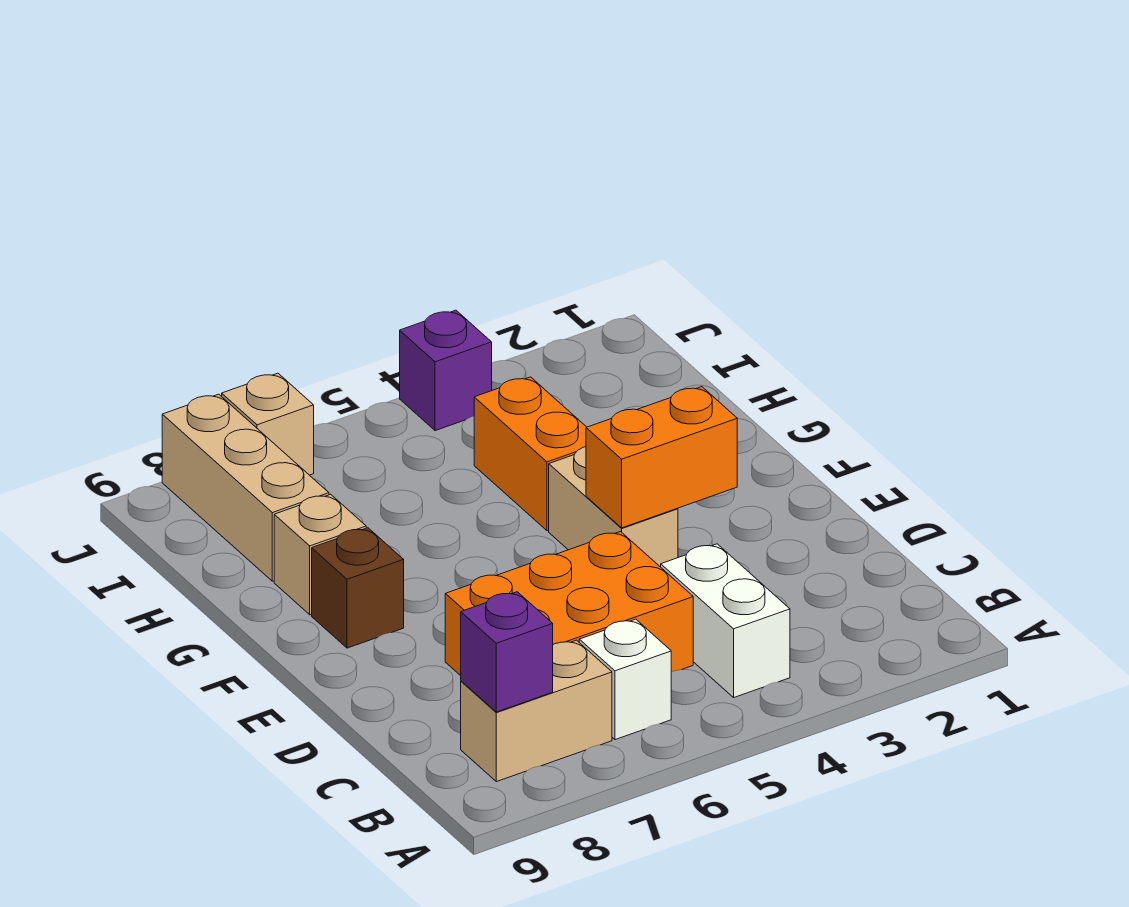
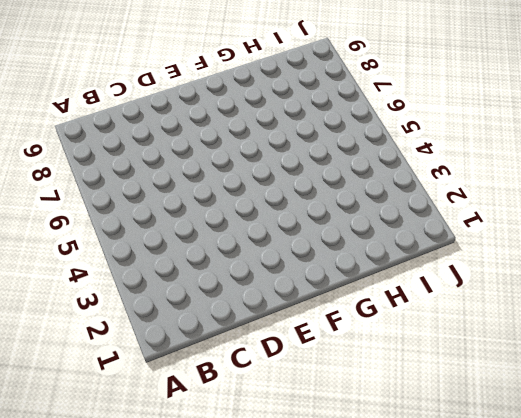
none -> white 1x2 brick [661,544,790,697]
none -> white 1x1 brick [579,619,671,740]
none -> tan 1x2 brick [461,640,612,782]

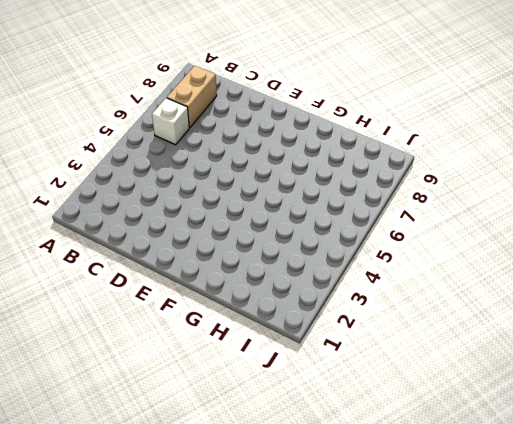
none -> white 1x2 brick [661,544,790,697]
none -> orange 2x3 brick [445,532,693,676]
none -> tan 1x2 brick [549,447,678,567]

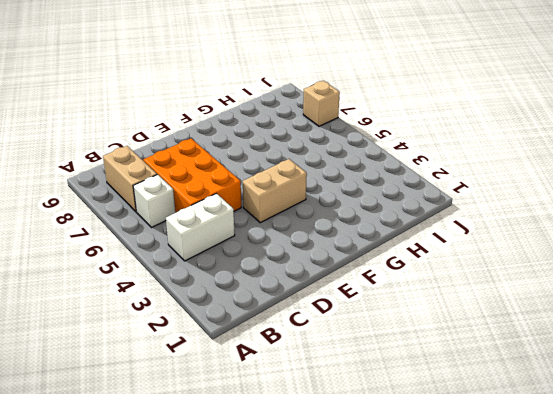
none -> brown 1x1 brick [312,528,404,648]
none -> orange 1x2 brick [474,377,586,531]
none -> tan 1x1 brick [274,494,366,615]

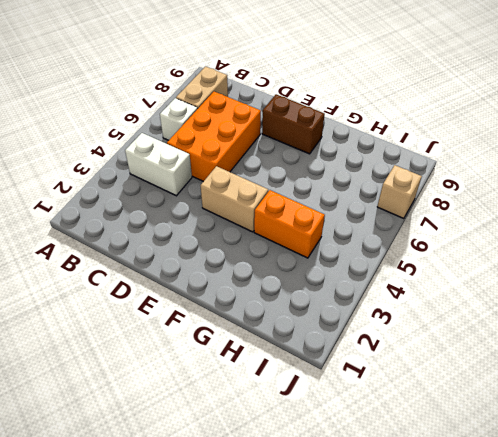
brown 1x2 brick [262,94,325,154] -> brown 1x1 brick [312,528,404,648]
none -> tan 1x1 brick [274,494,366,615]
none -> tan 1x3 brick [162,394,329,581]
none -> purple 1x1 brick [400,310,492,431]

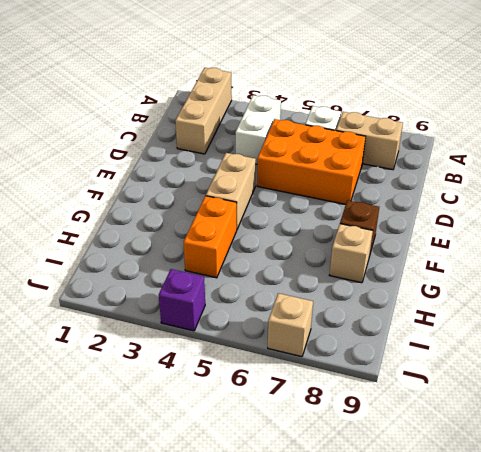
tan 1x3 brick [175,68,232,154] -> tan 1x3 brick moved to [162,394,329,581]
none -> purple 1x1 brick [461,592,553,712]
none -> orange 1x2 brick [586,387,737,528]

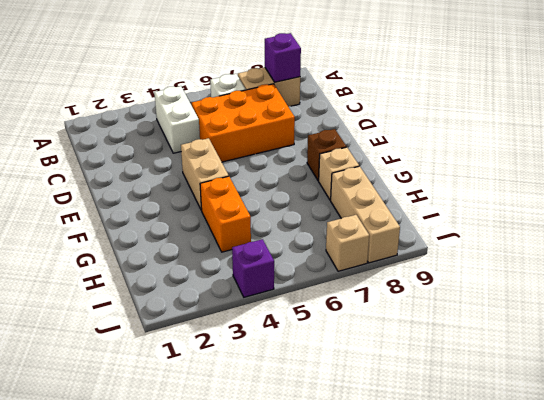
none -> orange 1x2 brick [586,387,737,528]

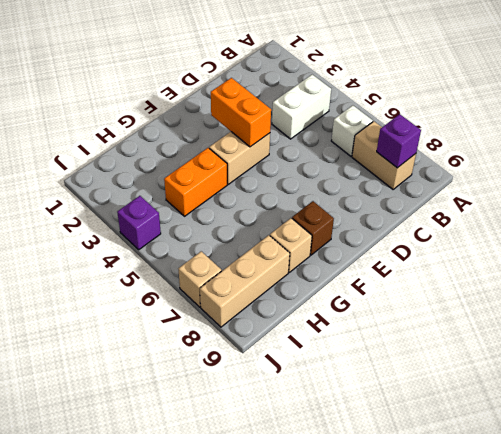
none -> orange 2x3 brick [445,532,693,676]

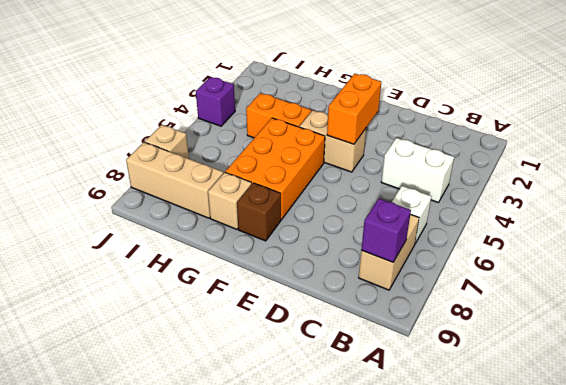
orange 2x3 brick [225,118,325,220] -> orange 2x3 brick moved to [445,532,693,676]

